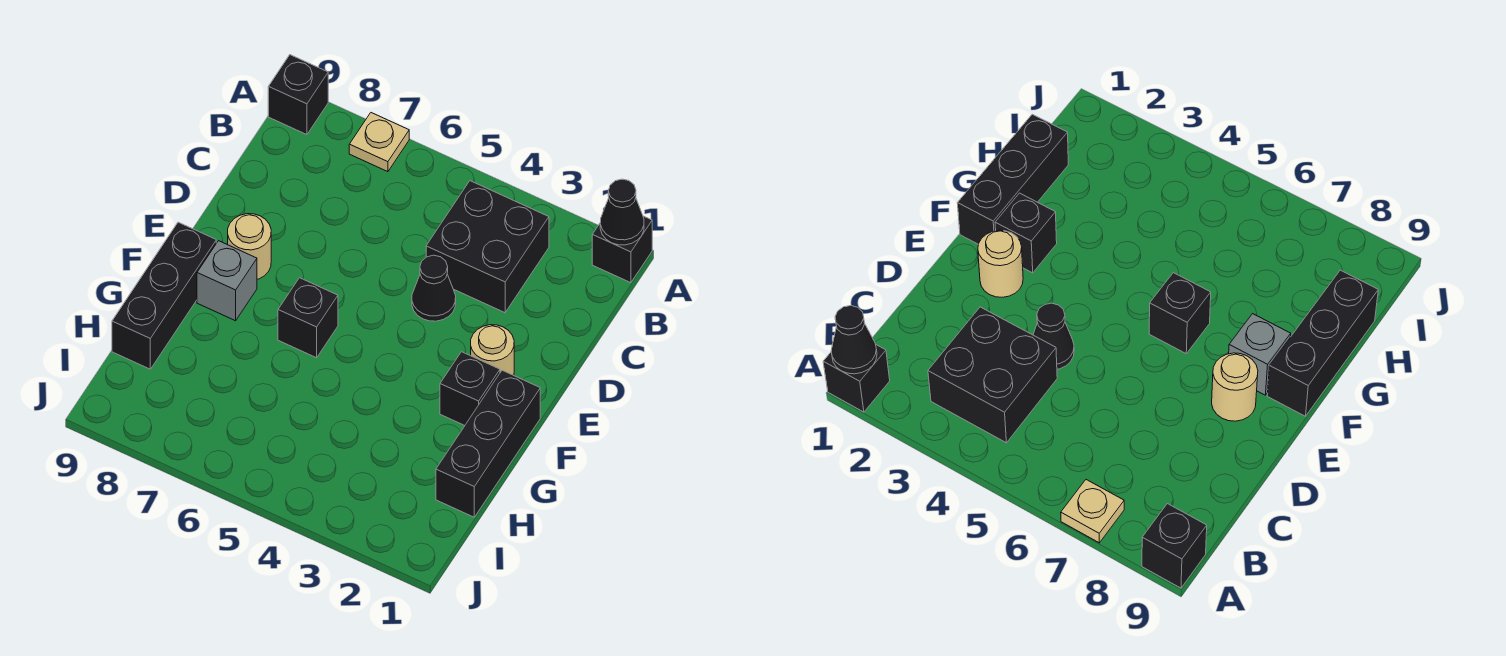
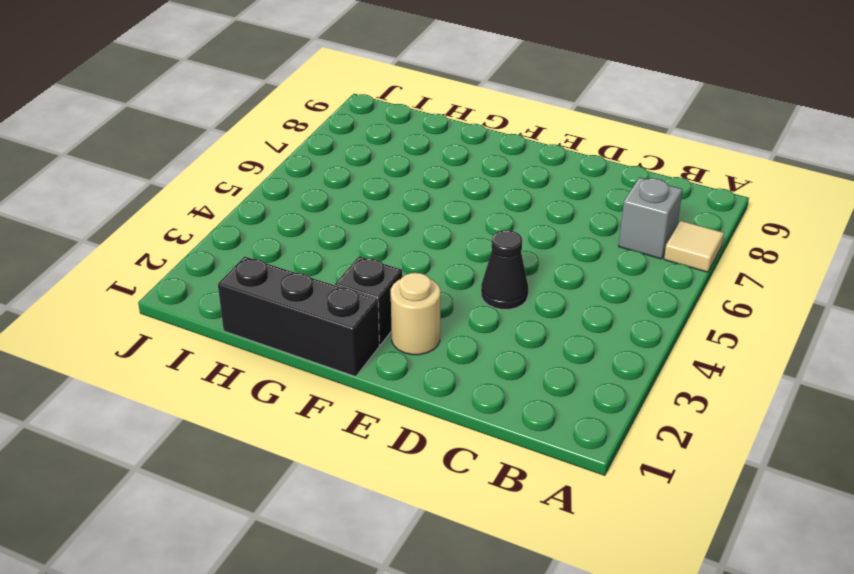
tan 1x1 tile [664,221,724,272] -> tan 1x1 plate [349,113,409,172]
grey 1x1 brick [619,178,683,259] -> grey 1x1 brick moved to [197,241,257,321]
none -> black 1x1 brick [592,216,652,283]
none -> black 1x1 brick [268,55,328,135]
none -> black 2x2 brick [426,181,549,313]

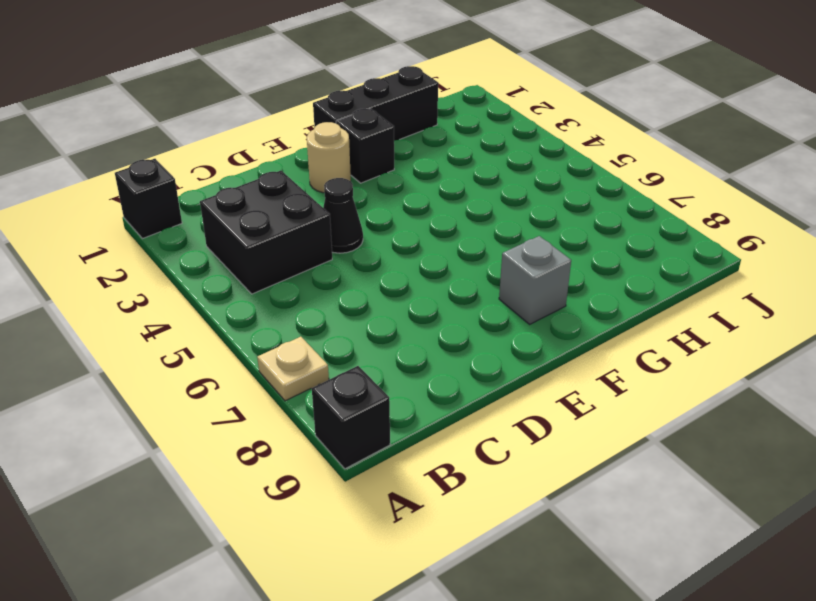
none -> tan 1x1 round brick [228,214,271,279]
none -> black 1x1 brick [278,278,338,358]
none -> black 1x3 brick [112,222,216,369]

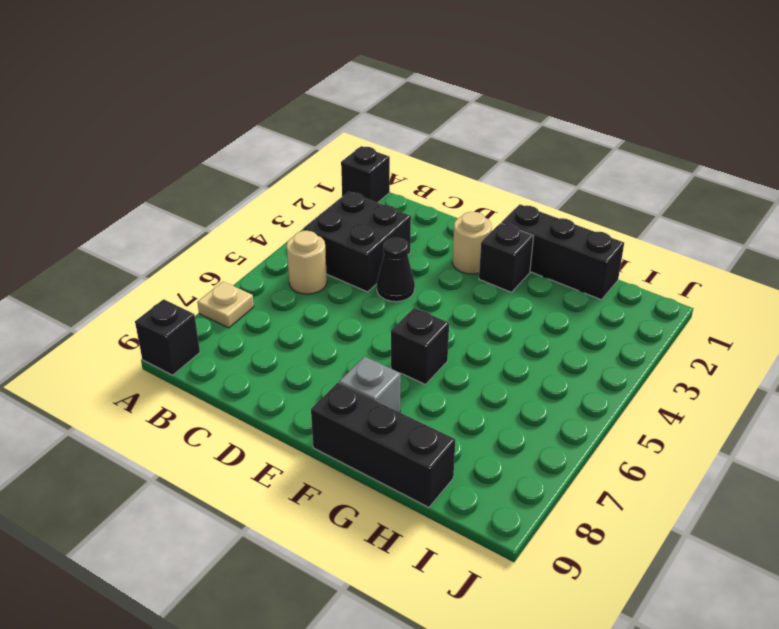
tan 1x1 round brick [287,231,327,294] -> tan 1x1 round brick moved to [228,214,271,279]
none -> black 1x1 cone [600,179,644,245]

